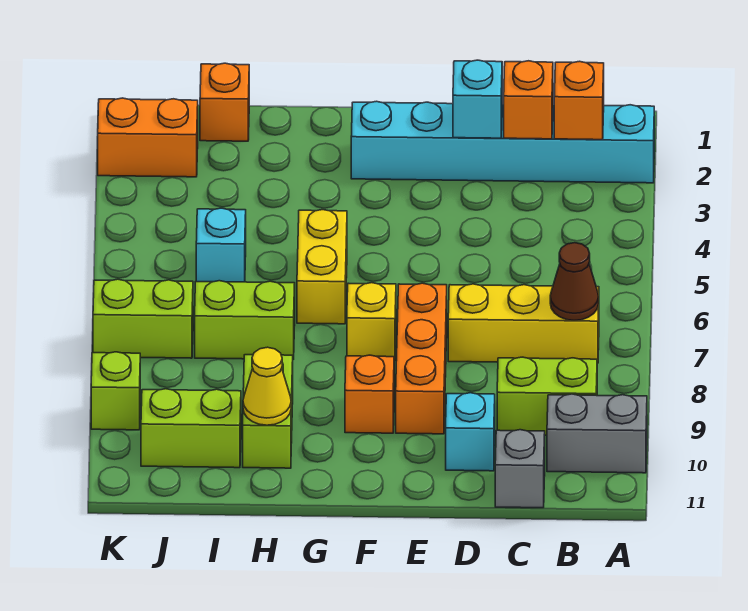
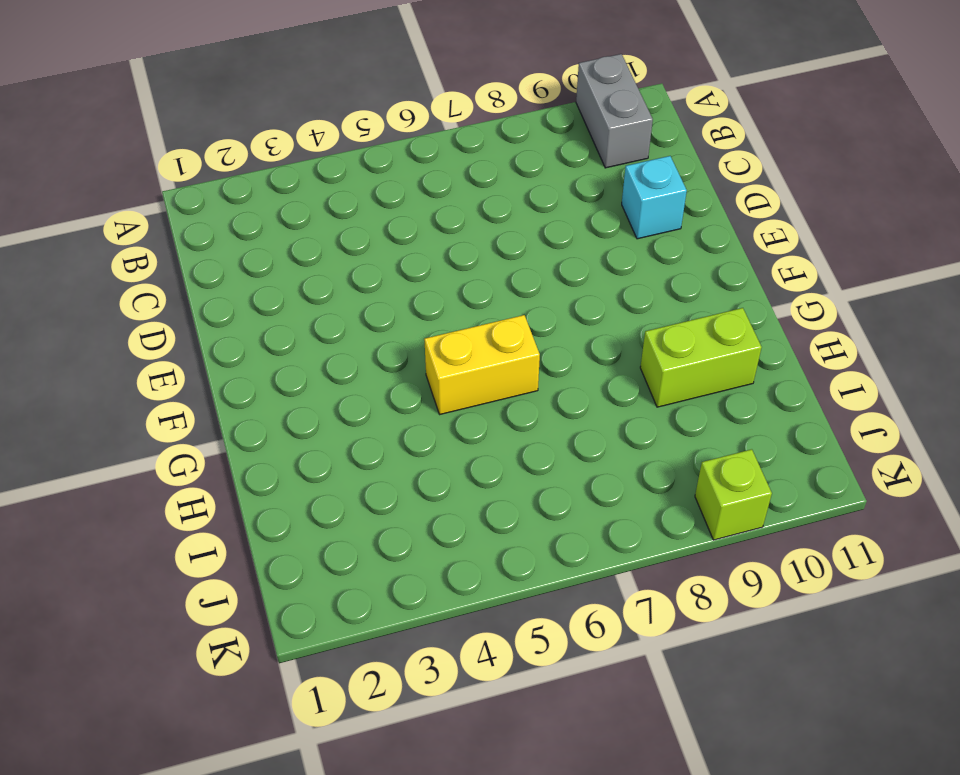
none -> cyan 1x6 brick [351,101,654,183]
none -> yellow 1x3 brick [448,284,599,363]
none -> lime 1x2 brick [497,357,597,435]

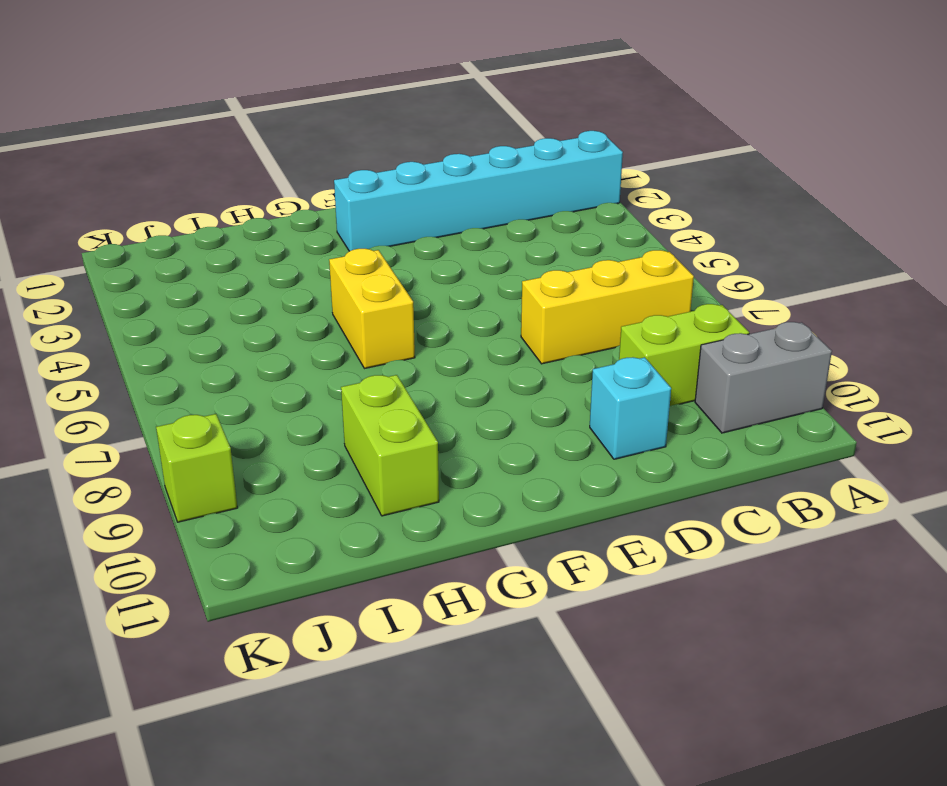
none -> grey 1x1 brick [495,430,545,508]
none -> orange 1x3 brick [396,283,447,434]
none -> yellow 1x1 brick [347,283,396,361]

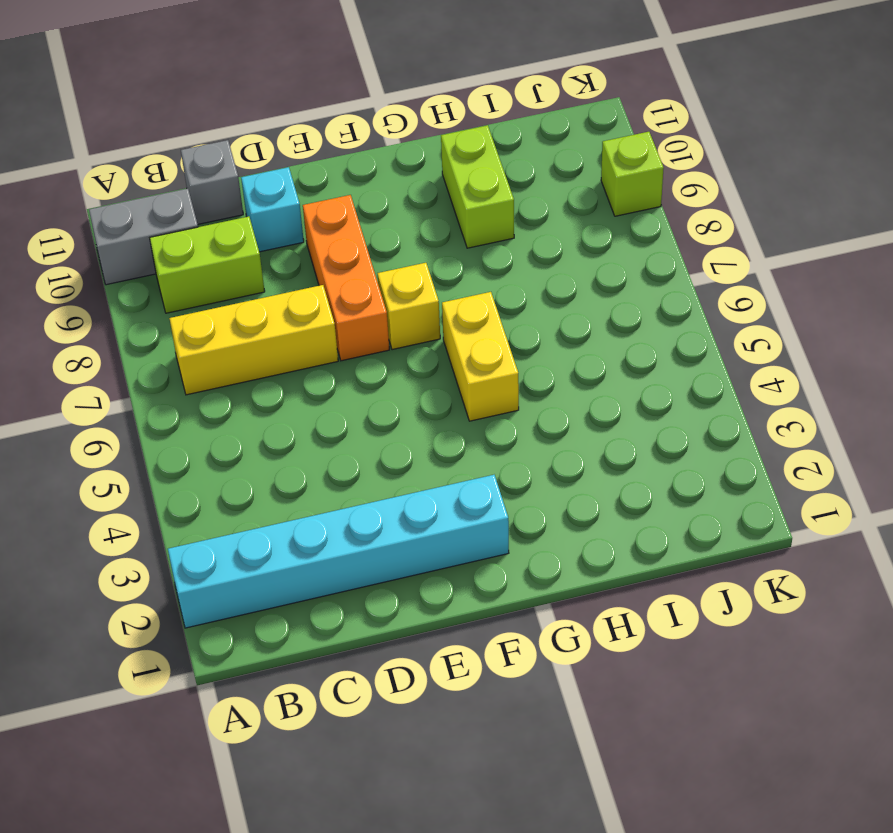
none -> orange 1x1 brick [345,355,394,433]
none -> lime 1x2 brick [195,281,295,359]
none -> orange 1x1 brick [200,63,249,141]

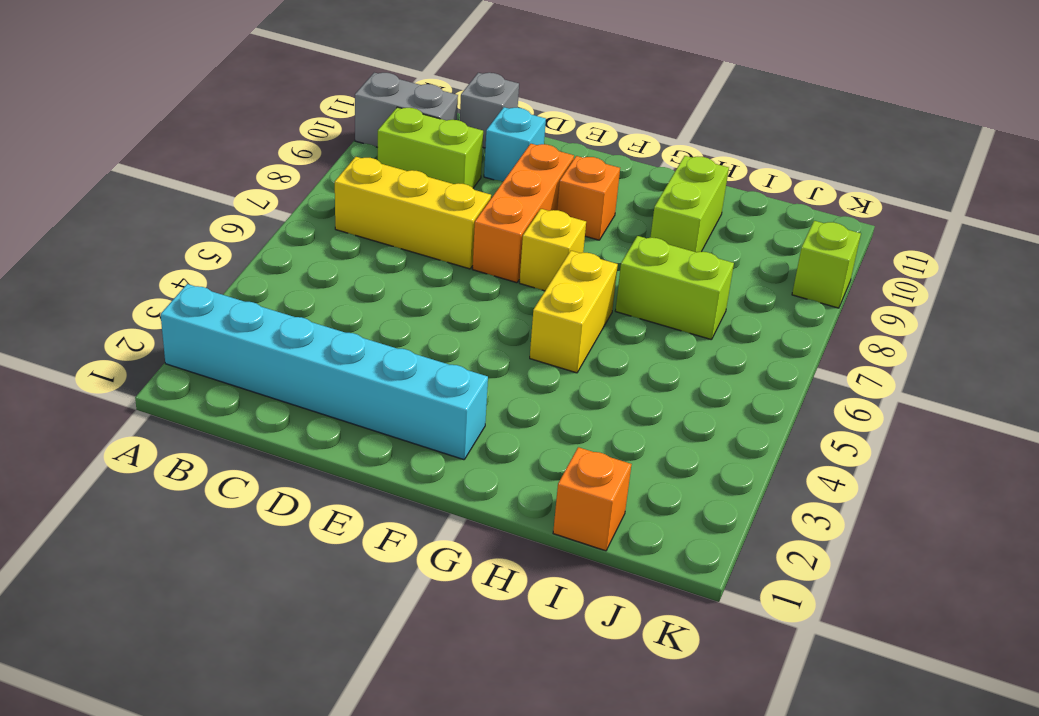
none -> cyan 1x1 brick [196,208,246,282]
none -> lime 1x2 brick [141,389,241,468]
none -> orange 1x2 brick [98,98,198,177]

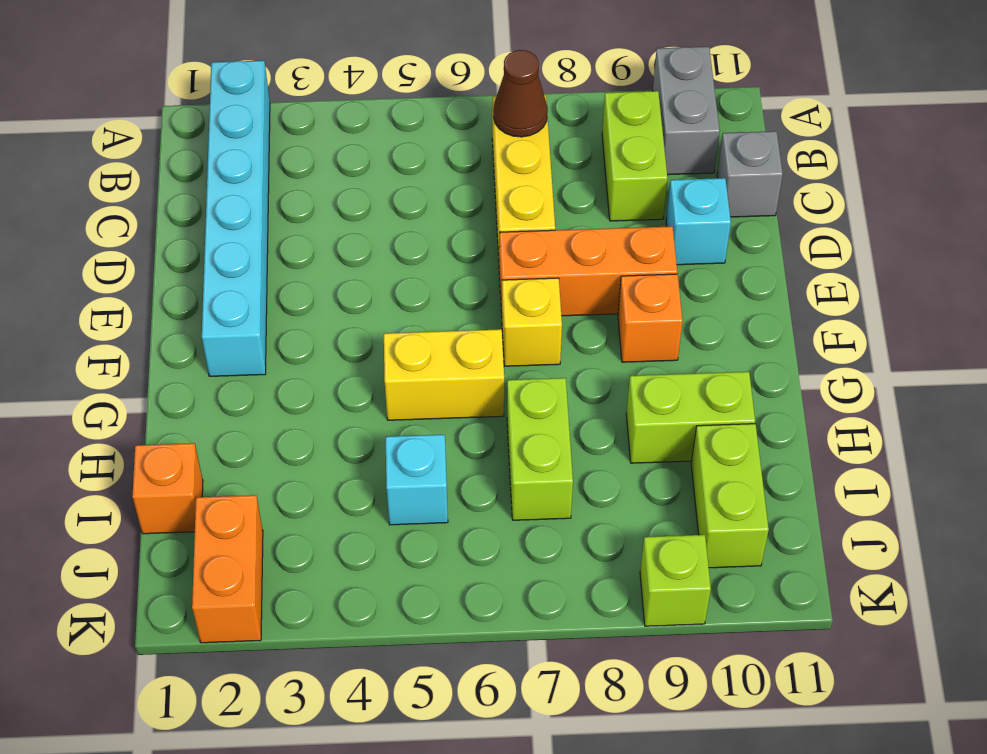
none -> lime 1x2 brick [93,279,193,358]
none -> orange 1x1 brick [554,61,604,140]
none -> orange 1x1 brick [504,61,553,139]

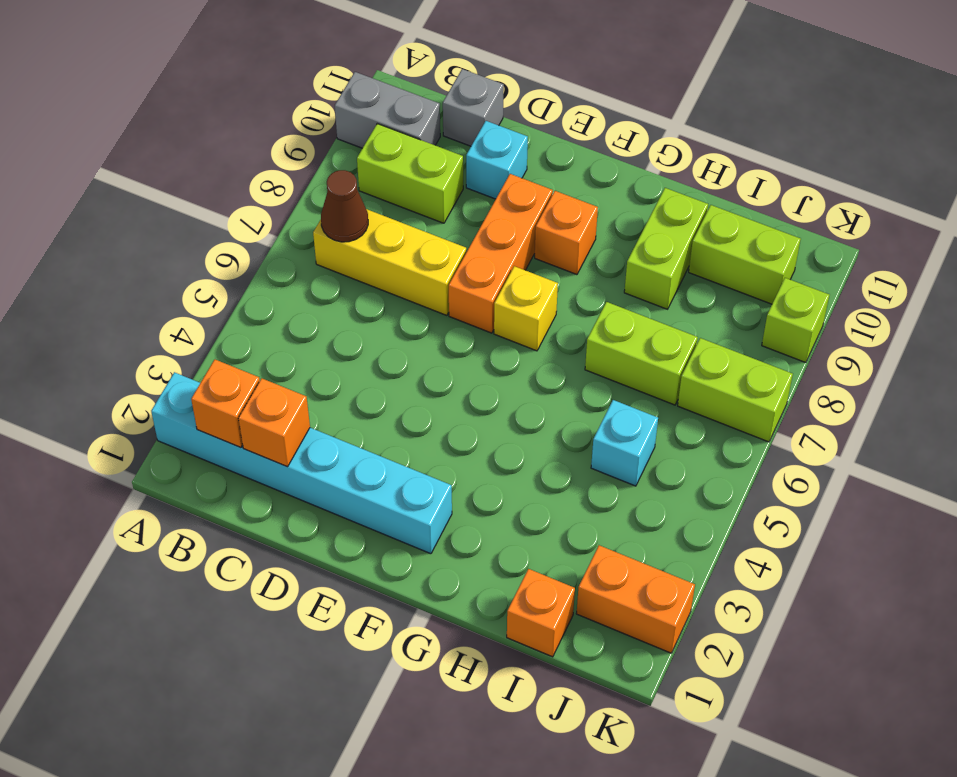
none -> yellow 1x2 brick [297,210,347,324]
none -> cyan 1x1 brick [453,60,502,138]
none -> yellow 1x1 cone [243,347,291,425]

